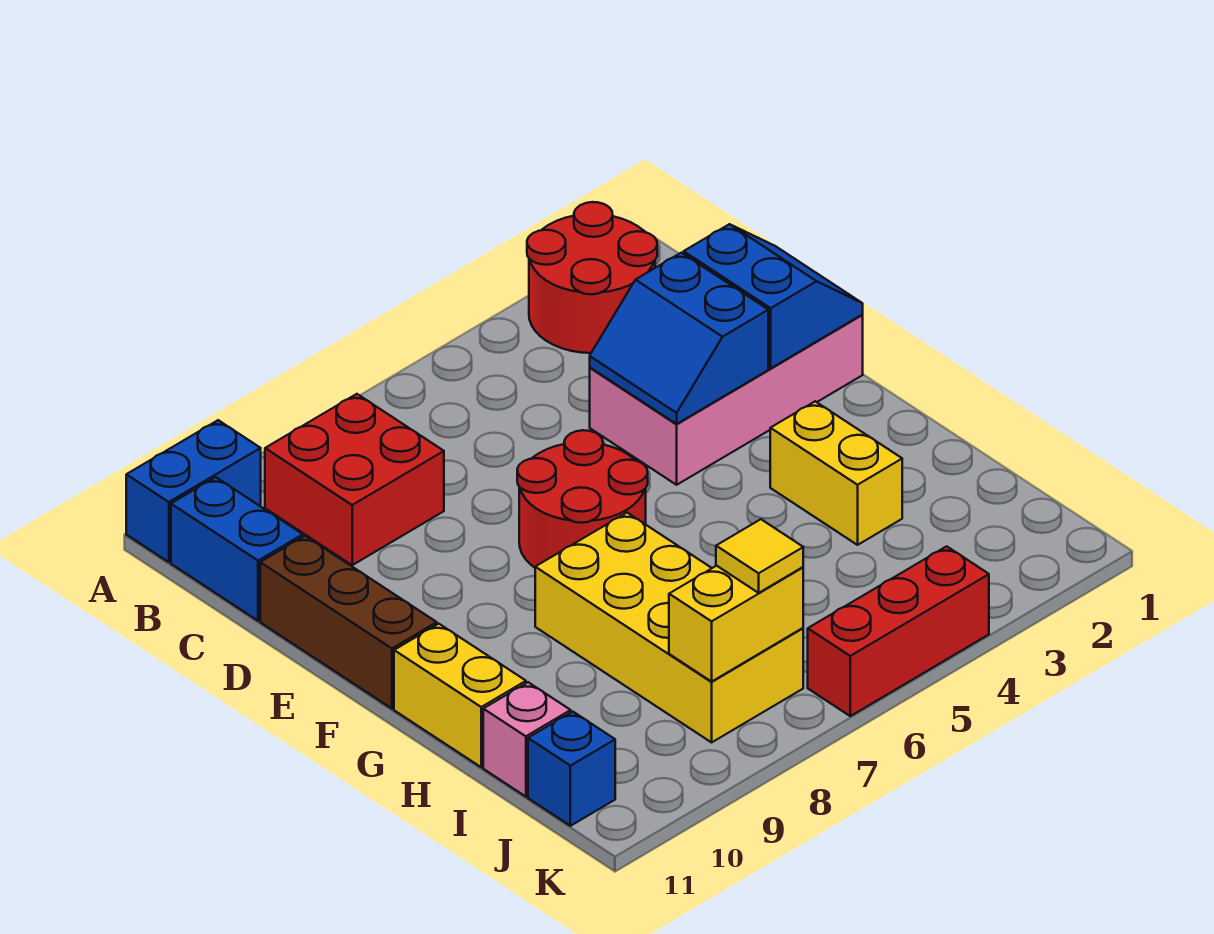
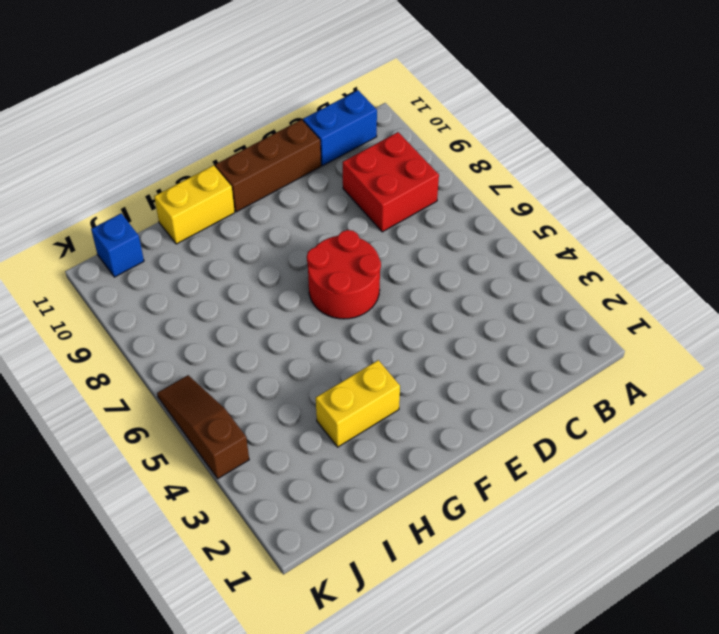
brown 1x3 slope [157,375,249,479] -> red 1x3 brick [808,546,989,716]
none -> red 2x2 round brick [527,202,657,353]
none -> blue 1x2 brick [126,420,261,562]
none -> pink 2x4 brick [590,315,863,485]

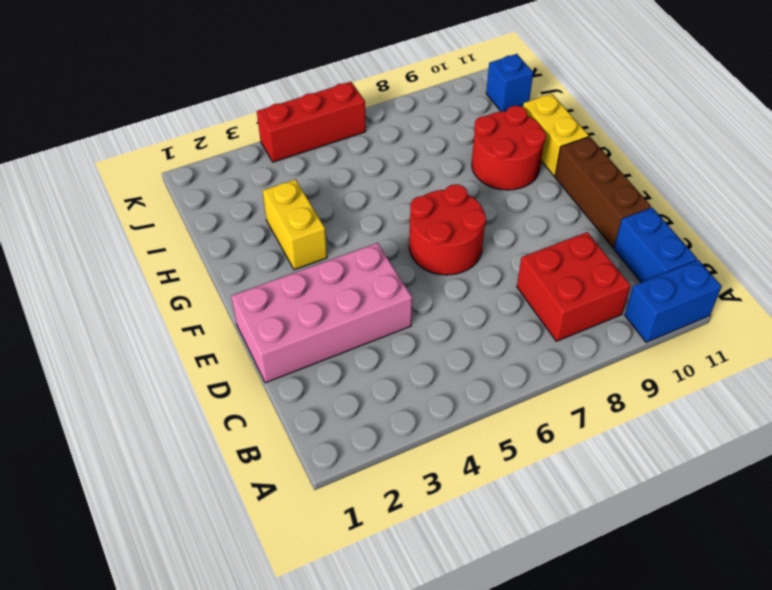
red 2x2 round brick [472,106,546,190] -> red 2x2 round brick moved to [527,202,657,353]
none -> yellow 2x4 brick [535,513,803,742]
none -> pink 1x1 brick [483,682,571,797]
none -> blue 2x2 slope [684,224,863,368]

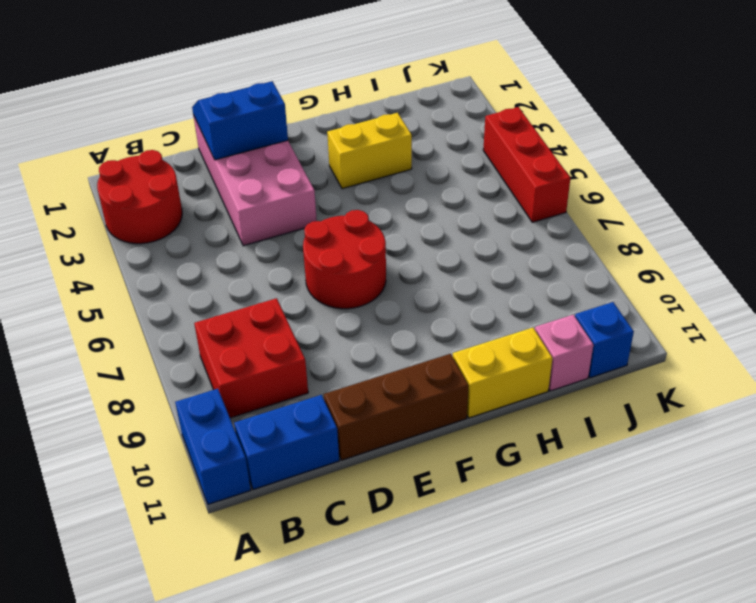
none -> yellow 2x4 brick [535,513,803,742]
none -> blue 2x2 slope [590,253,768,424]
none -> yellow 1x2 brick [669,566,803,682]

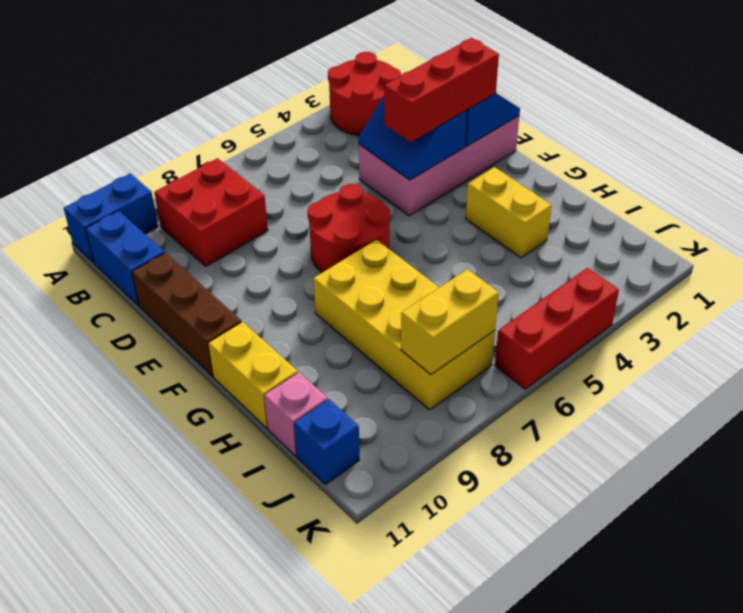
red 1x3 brick [384,38,499,142] -> none
none -> yellow 1x1 tile [716,519,803,593]

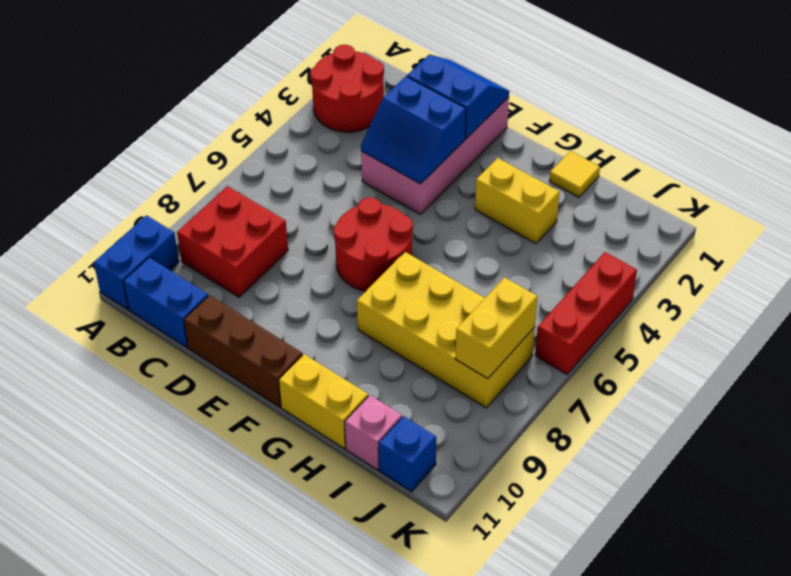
yellow 1x1 tile [549,151,600,197] -> yellow 1x1 tile moved to [716,519,803,593]

